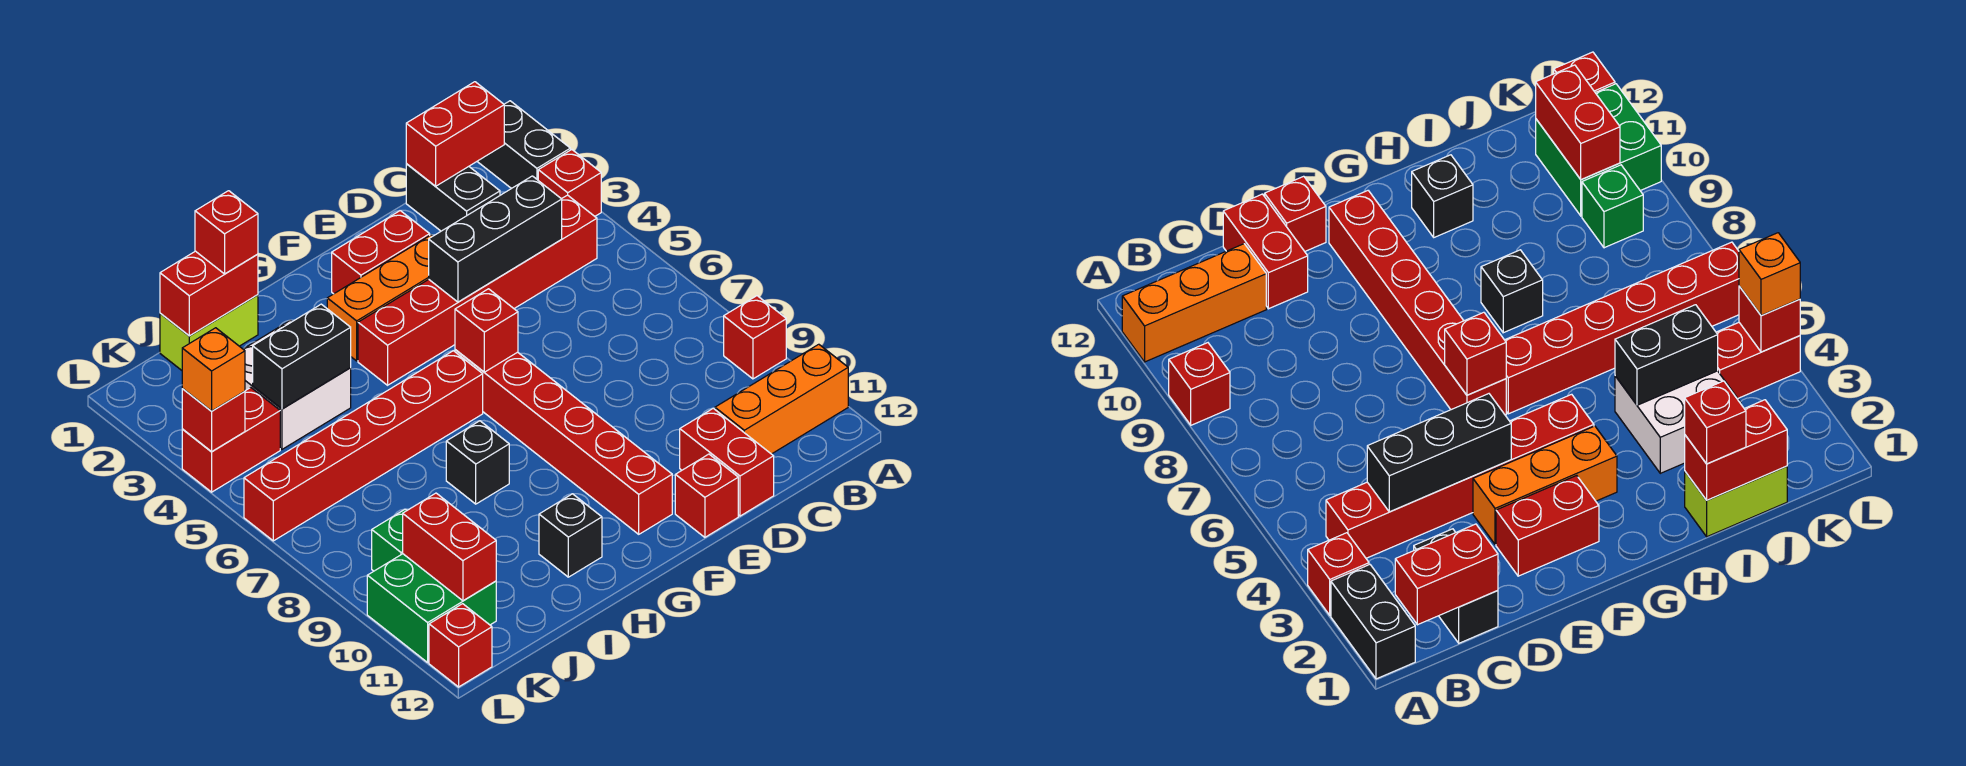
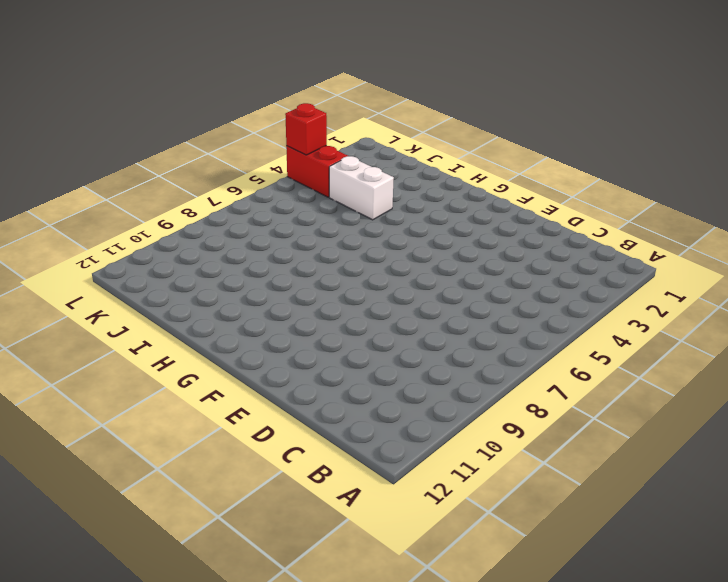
white 1x2 brick [329,156,394,220] -> white 2x2 brick [243,320,351,449]
none -> black 1x2 brick [477,101,570,189]
none -> red 1x1 brick [538,150,601,216]
none -> red 1x1 brick [724,296,786,379]

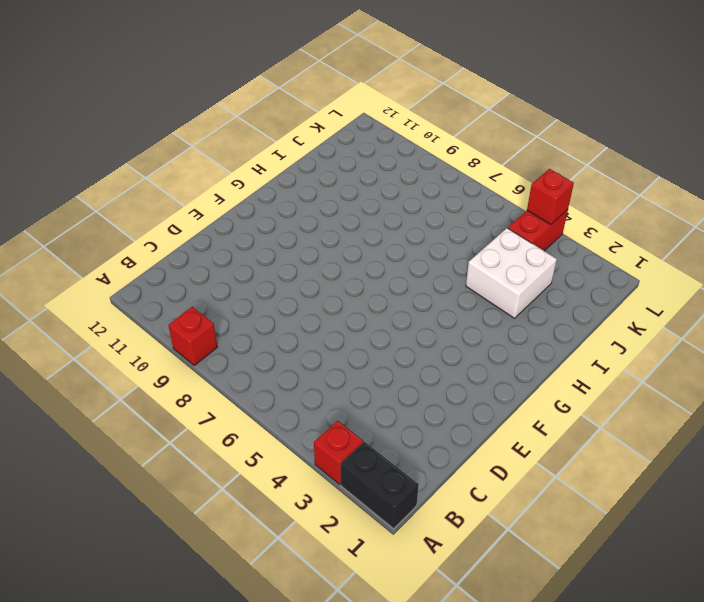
none -> orange 1x3 brick [715,344,848,454]
none -> red 1x6 brick [358,195,597,385]
none -> black 1x2 brick [406,164,500,231]

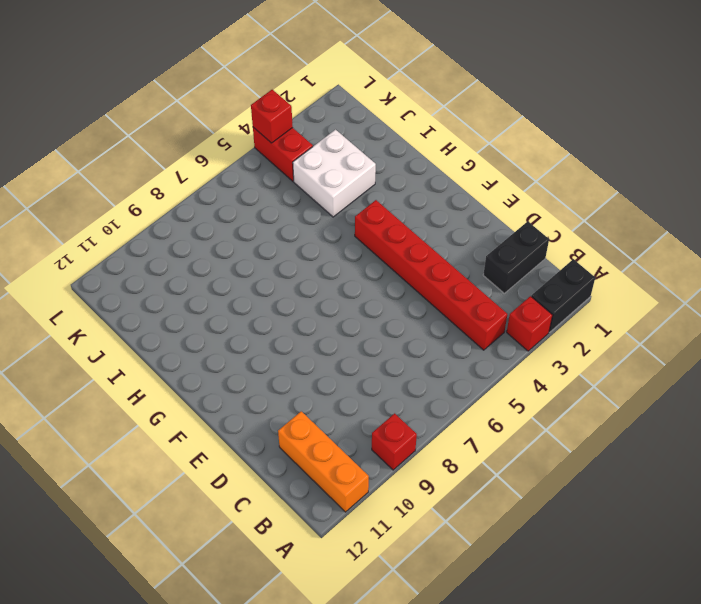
none -> red 1x2 brick [680,408,774,516]
none -> red 1x2 brick [332,211,430,294]
none -> orange 1x3 brick [327,235,433,361]

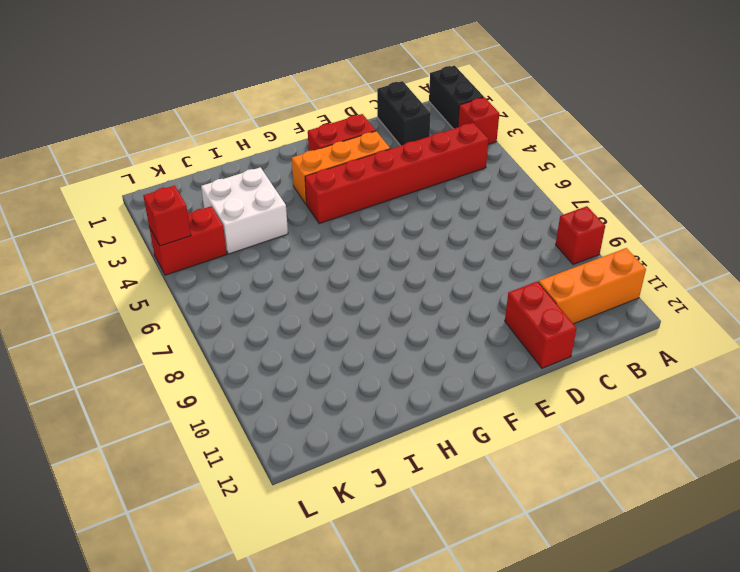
none -> red 1x1 brick [675,454,738,537]
none -> red 1x6 brick [455,350,672,534]
none -> red 1x6 brick [244,351,483,541]

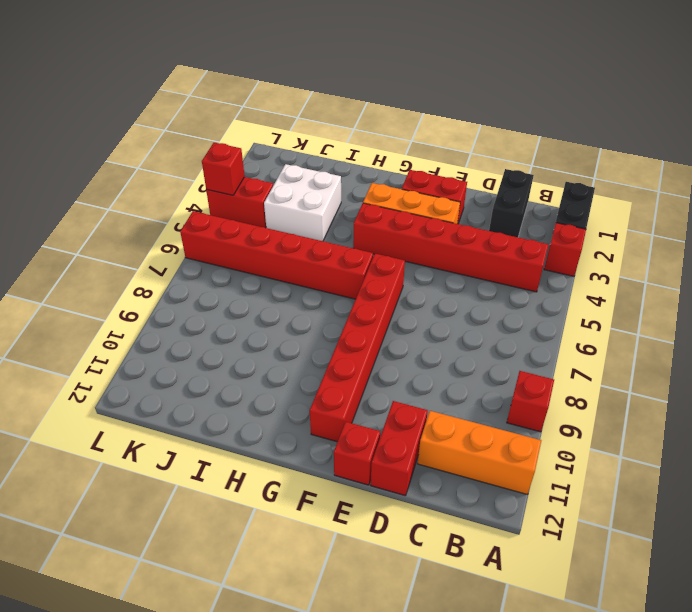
none -> black 1x1 brick [446,421,509,504]
none -> black 1x1 brick [539,494,602,577]
none -> lime 1x2 brick [160,295,258,370]

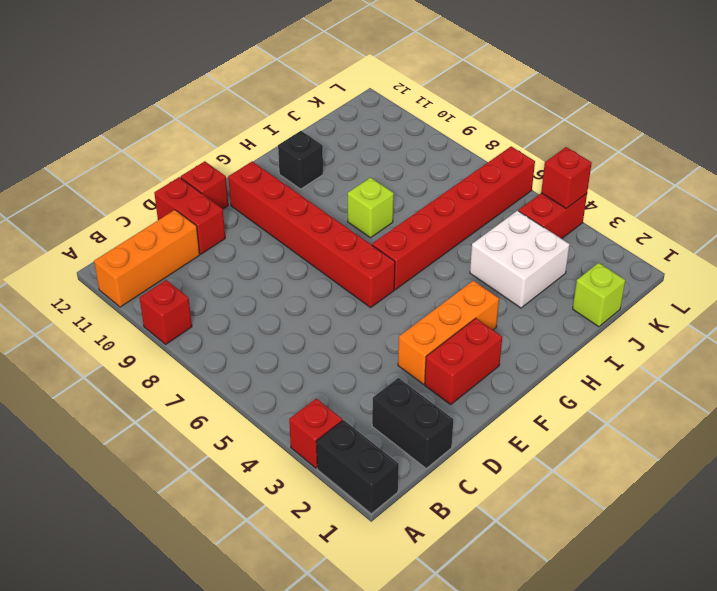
lime 1x1 brick [348,178,394,238] -> black 1x1 brick [446,421,509,504]
lime 1x1 brick [573,263,626,327] -> lime 1x2 brick [160,295,258,370]
none -> red 1x6 brick [358,195,597,385]
none -> green 1x1 brick [372,509,407,571]
none -> green 2x2 brick [367,554,496,662]

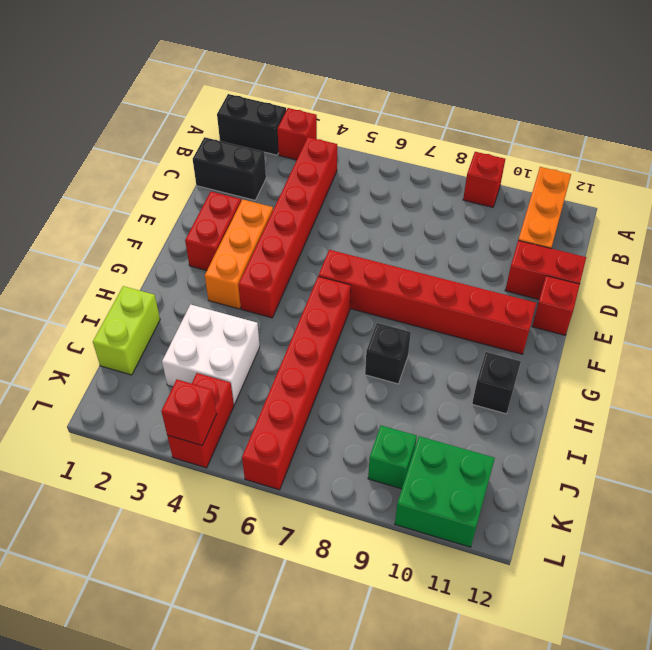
none -> red 1x1 brick [429,604,492,687]
none -> red 1x2 brick [406,82,504,186]
none -> black 1x3 brick [429,176,562,302]

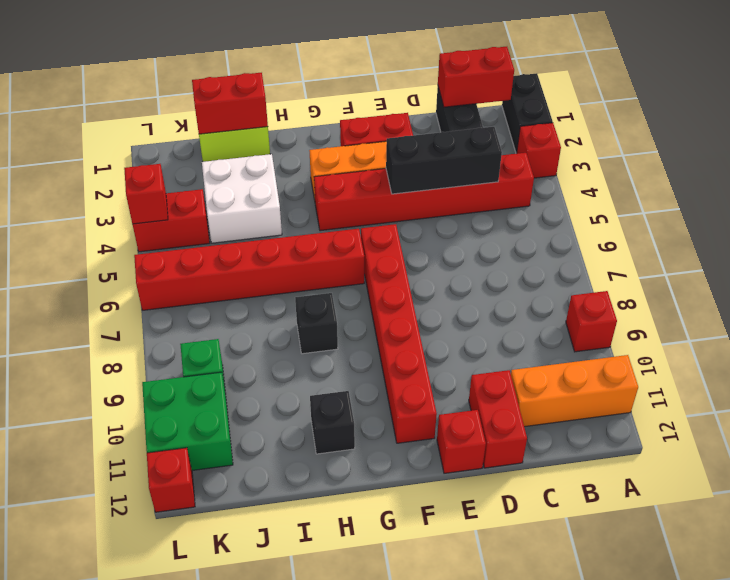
none -> red 1x1 brick [455,289,518,372]
none -> black 1x2 brick [253,304,351,409]
none -> red 1x2 brick [403,493,496,601]

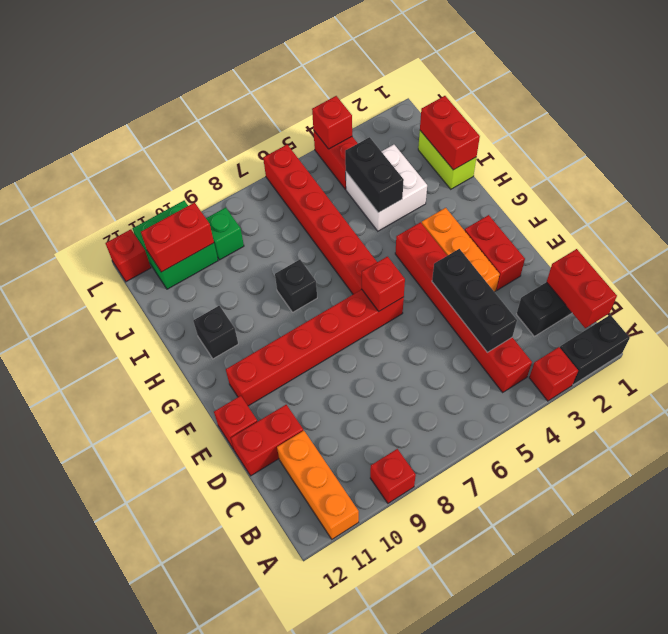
none -> red 1x1 brick [195,191,258,274]
none -> orange 1x1 brick [182,328,245,411]

